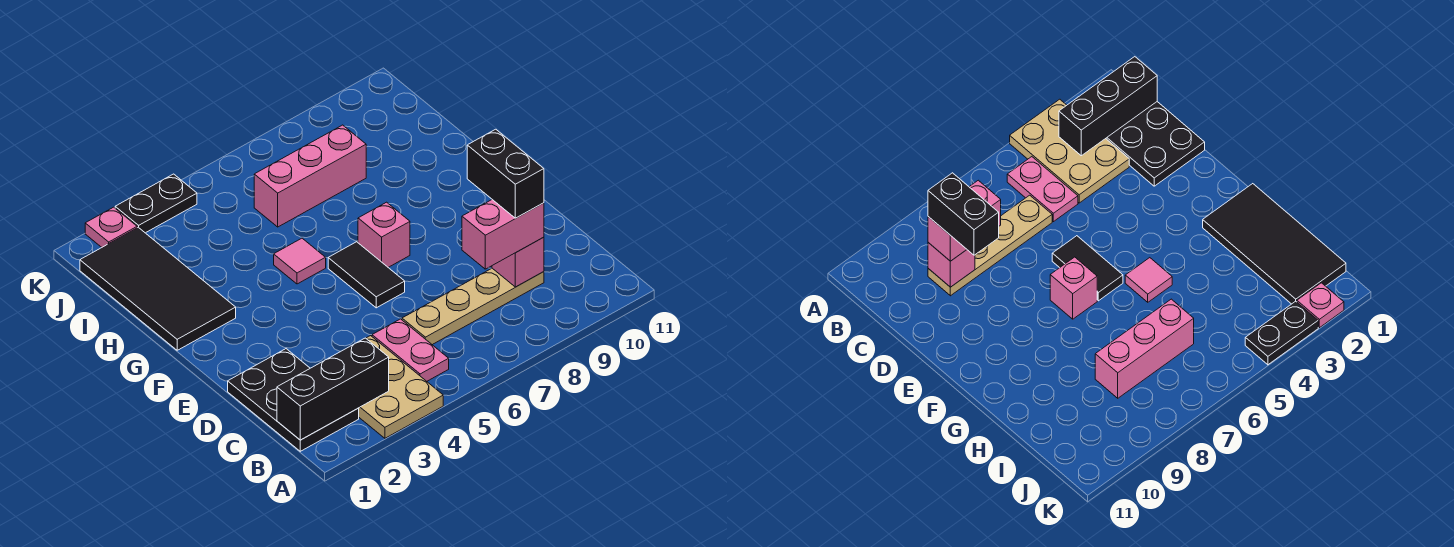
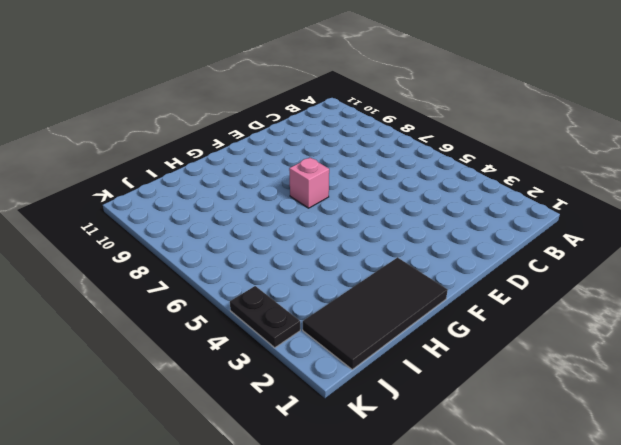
none -> tan 2x3 plate [359,336,443,438]
none -> black 2x3 plate [228,349,359,451]
none -> pink 1x2 plate [372,319,449,381]

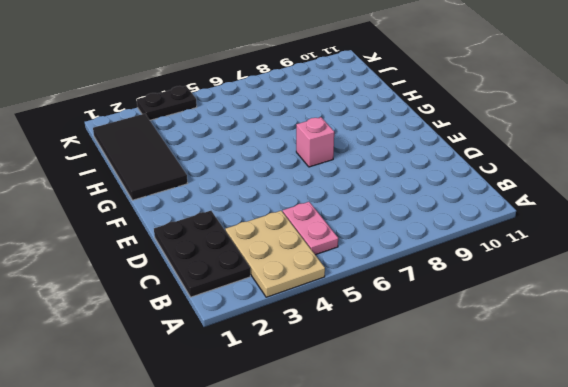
none -> tan 1x4 plate [402,268,544,345]
none -> black 1x2 tile [328,242,405,308]
none -> pink 1x1 tile [274,238,326,284]

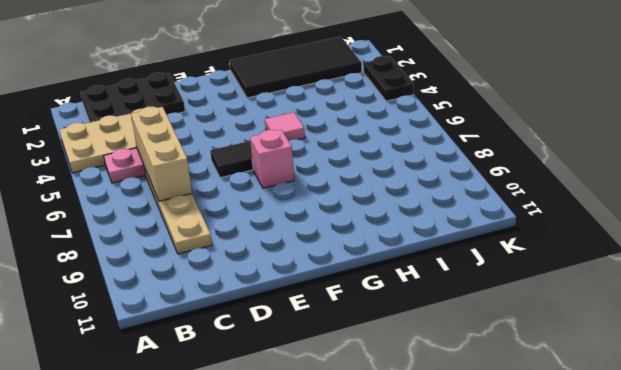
tan 1x3 brick [131,106,192,201] -> none
none -> pink 1x3 brick [254,125,366,227]
none -> pink 1x1 plate [85,207,137,247]
none -> black 1x3 brick [277,338,389,440]

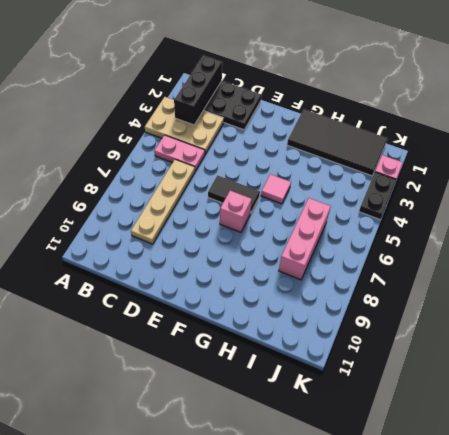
none -> pink 1x1 brick [492,237,544,287]
none -> pink 1x2 brick [462,200,544,269]
none -> black 1x2 brick [467,129,544,218]

